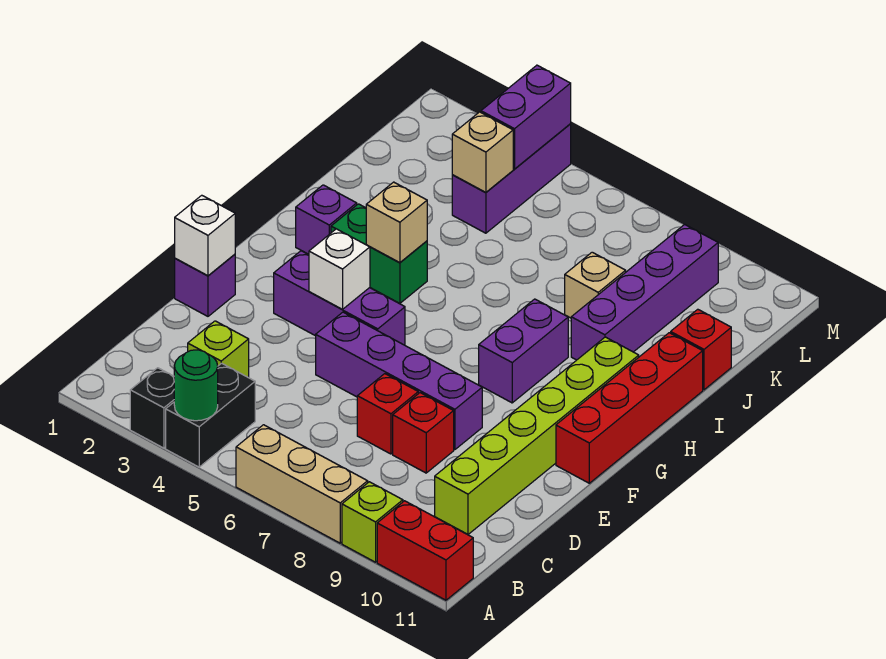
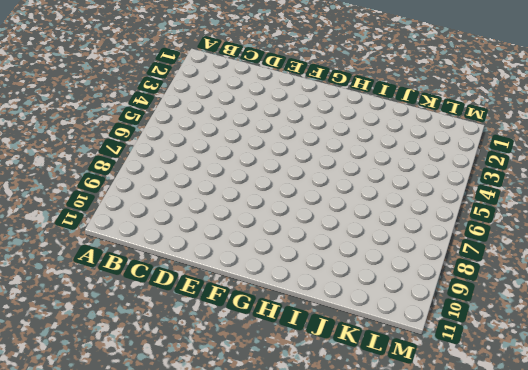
none -> black 1x1 brick [130,368,174,448]
none -> black 1x2 brick [166,363,255,467]
none -> tan 1x3 brick [236,425,368,543]

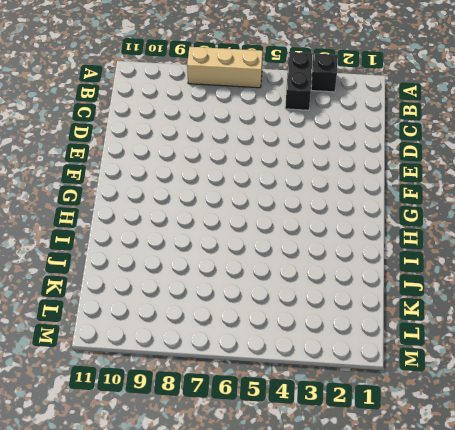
none -> lime 1x1 brick [342,482,403,562]
none -> red 1x2 brick [377,501,473,600]
none -> lime 1x1 brick [188,321,249,378]

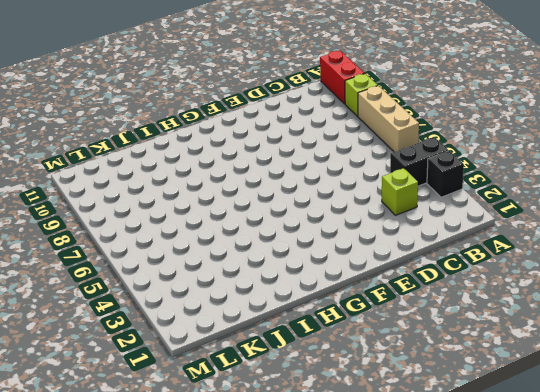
none -> lime 1x6 brick [435,337,639,534]
none -> red 1x1 brick [357,374,418,454]
none -> red 1x1 brick [393,393,454,473]

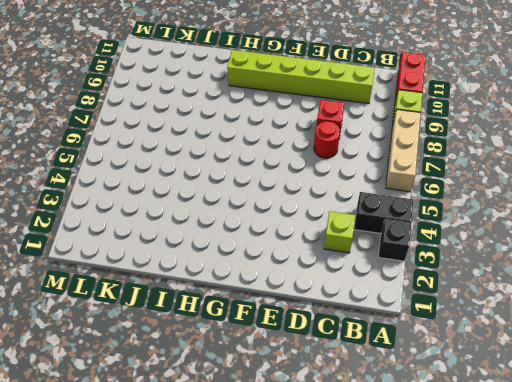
red 1x1 round brick [314,121,340,158] -> red 1x1 brick [357,374,418,454]
none -> purple 1x1 brick [175,254,235,316]
none -> purple 1x4 brick [316,312,482,450]
none -> purple 1x3 brick [274,251,405,345]

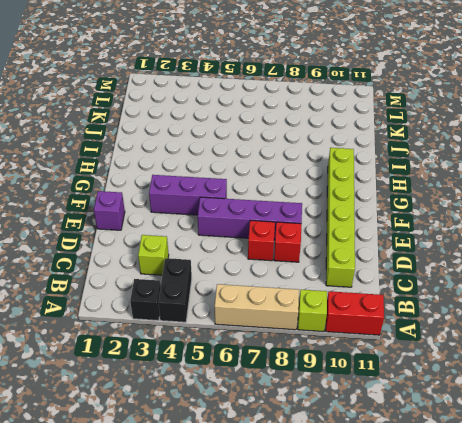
none -> red 1x4 brick [556,333,703,483]
none -> purple 1x2 brick [479,299,568,403]
none -> purple 1x1 brick [296,185,357,254]

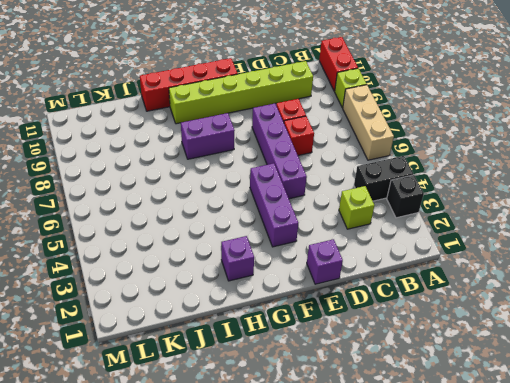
none -> green 1x2 brick [331,204,427,304]
none -> purple 1x4 brick [571,224,718,360]
none -> tan 1x1 brick [565,252,626,318]

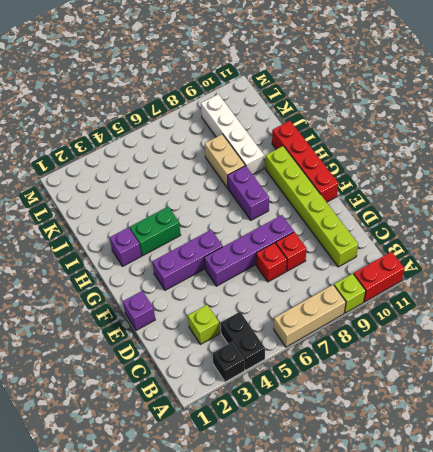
tan 1x2 brick [205,134,245,188] -> tan 1x1 brick [565,252,626,318]
white 1x4 brick [201,94,264,175] -> purple 1x4 brick [571,224,718,360]
none -> red 1x1 brick [671,309,731,390]
none -> purple 1x3 brick [452,124,571,233]
none -> green 1x1 round brick [174,350,218,421]

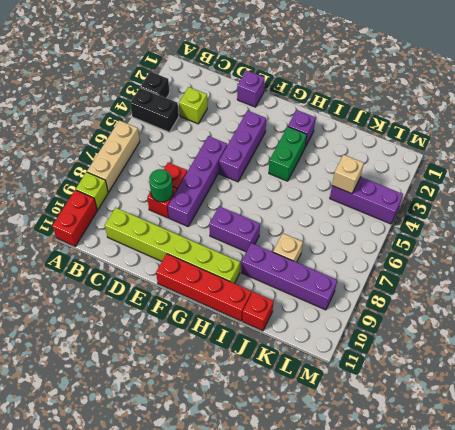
green 1x1 round brick [149,169,173,202] -> green 1x1 round brick moved to [174,350,218,421]
none -> white 1x1 brick [175,195,235,276]
none -> white 1x1 brick [309,229,370,309]
none -> tan 1x1 brick [366,182,427,263]

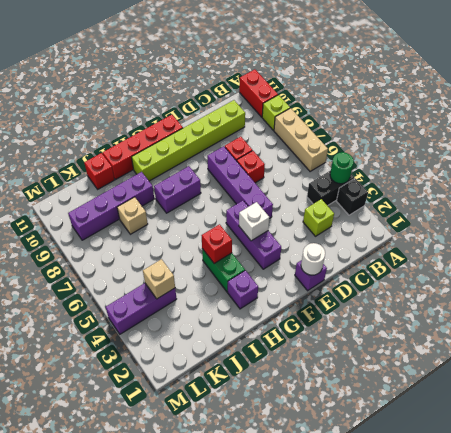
white 1x1 round brick [301,243,325,275] -> white 1x1 brick [175,195,235,276]
red 1x1 brick [202,224,232,264] -> tan 1x1 brick [366,182,427,263]
none -> purple 1x2 brick [481,65,571,169]

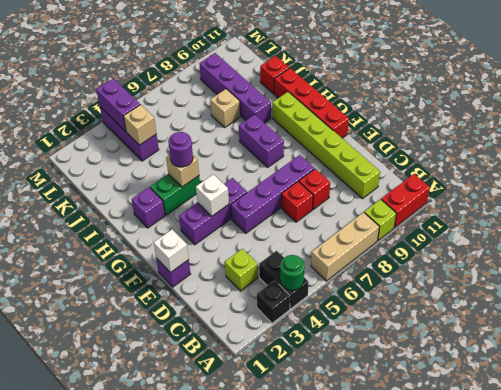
purple 1x1 round brick [168,132,193,167] -> none

